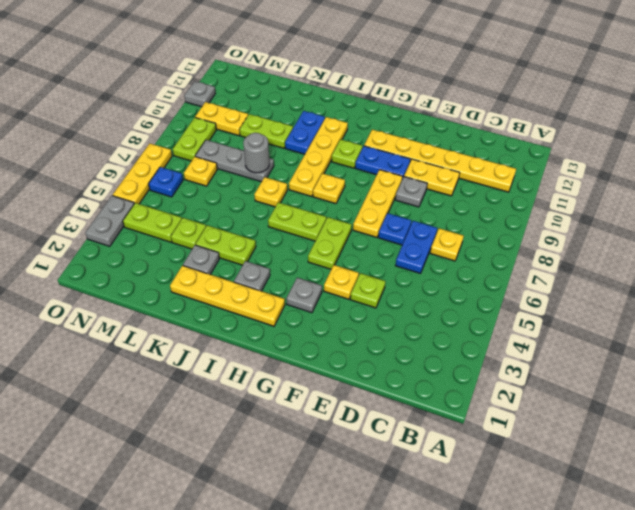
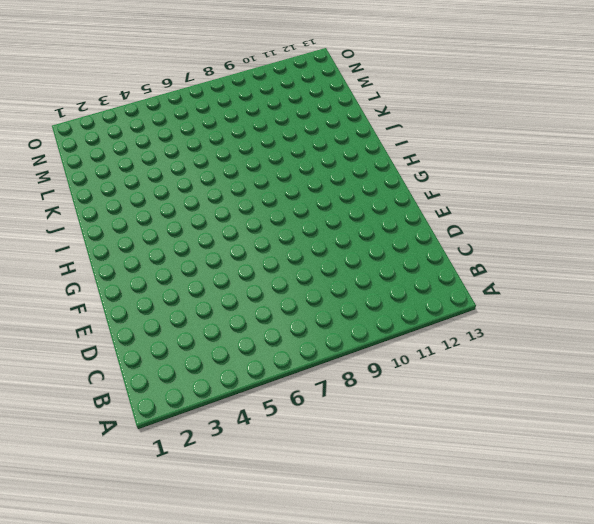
none -> yellow 1x6 plate [364,130,516,192]
none -> yellow 1x1 plate [430,228,464,261]
none -> blue 1x2 plate [396,221,437,274]
none -> yellow 1x2 plate [404,159,459,196]

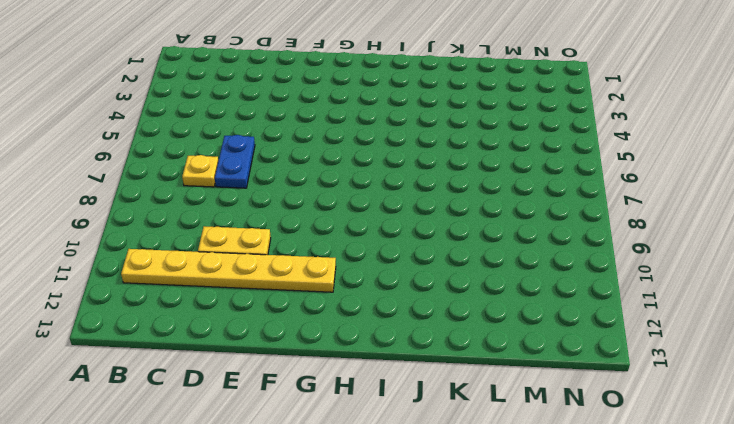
none -> lime 1x1 plate [350,273,385,308]
none -> blue 1x1 plate [378,213,411,245]
none -> grey 1x1 plate [395,177,427,207]
none -> yellow 1x1 plate [324,265,359,299]

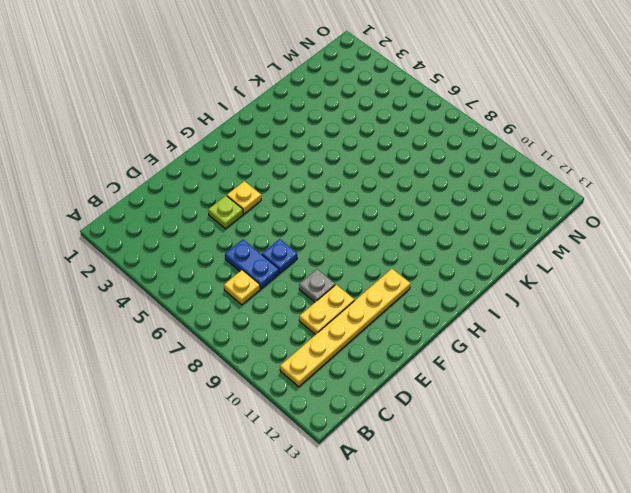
none -> yellow 1x3 plate [353,170,403,237]
none -> blue 1x2 plate [355,146,410,179]
none -> grey 1x1 plate [286,278,322,313]
none -> lime 1x2 plate [308,217,352,269]

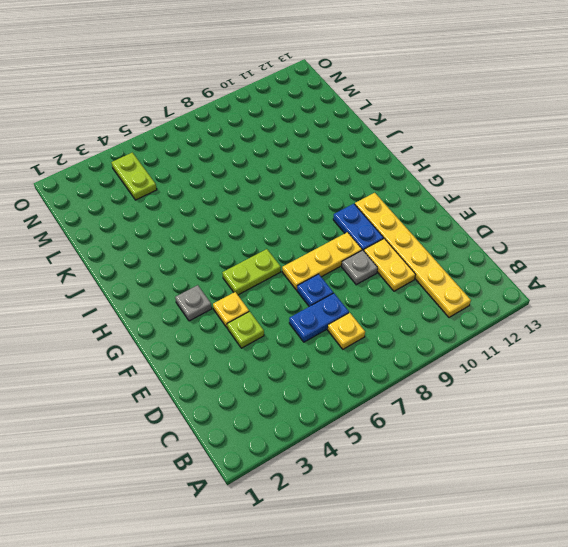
none -> yellow 1x4 plate [170,265,285,326]
none -> lime 1x2 plate [268,202,326,241]
none -> yellow 1x1 plate [313,173,345,204]
none -> lime 1x1 plate [332,139,363,168]

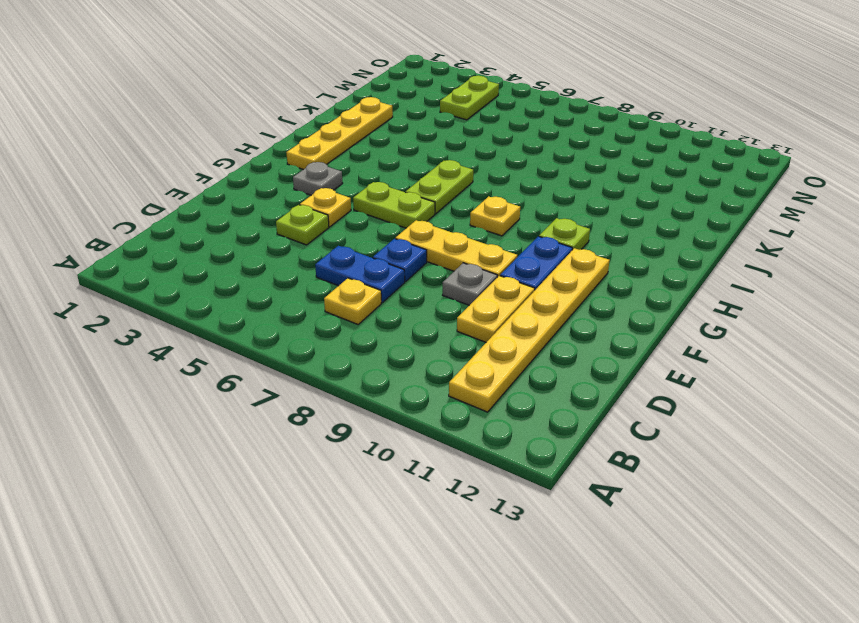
none -> grey 1x1 plate [234,261,270,291]
none -> yellow 1x4 plate [289,117,348,197]
none -> lime 1x2 plate [195,225,256,265]
none -> yellow 1x1 plate [254,177,287,207]

